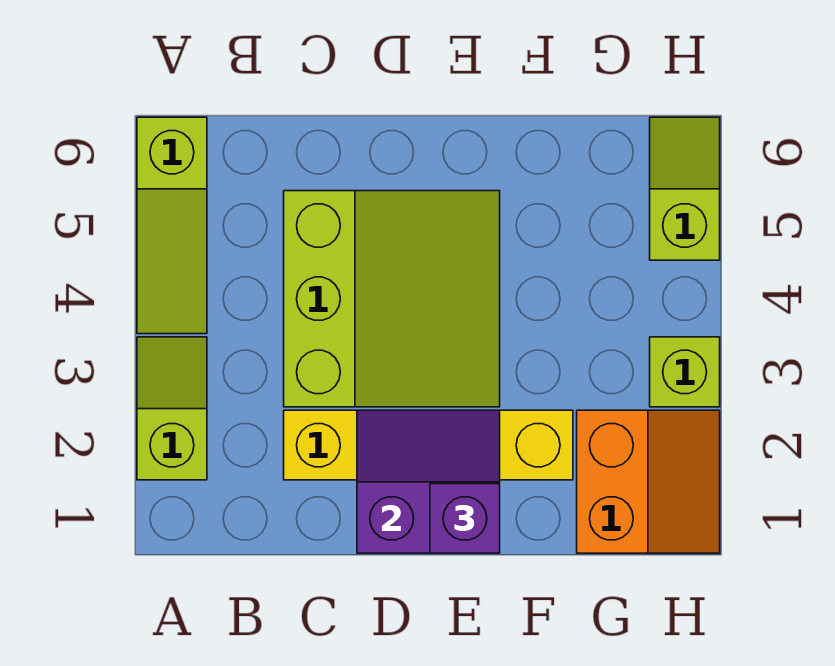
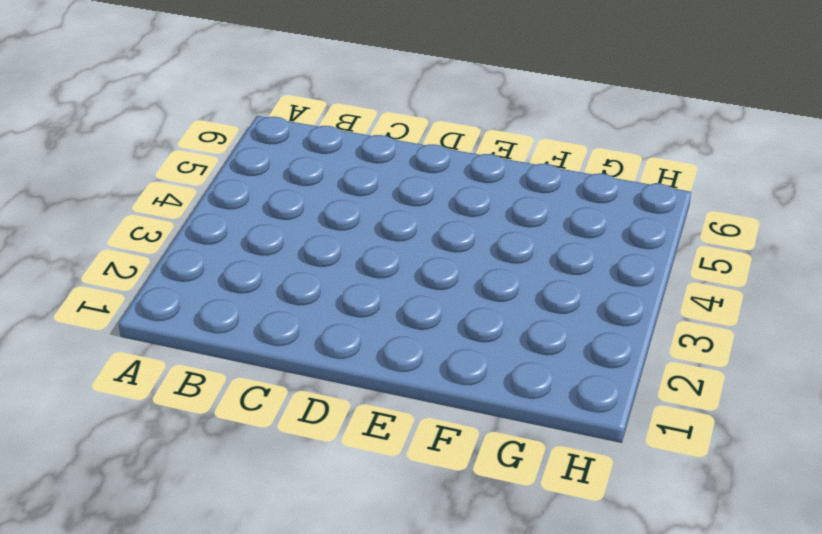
none -> lime 1x2 slope [137,337,207,480]
none -> lime 1x3 slope [137,117,207,334]

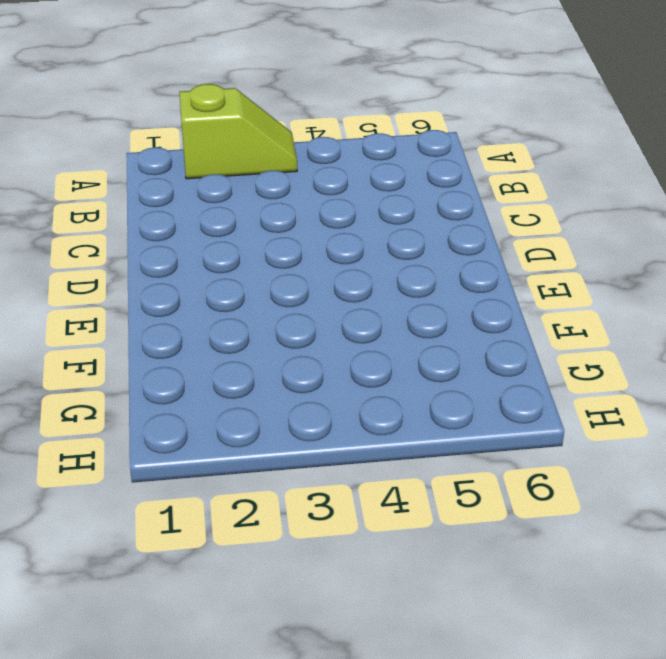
none -> lime 1x3 slope [137,117,207,334]
none -> yellow 1x4 brick [284,410,573,480]

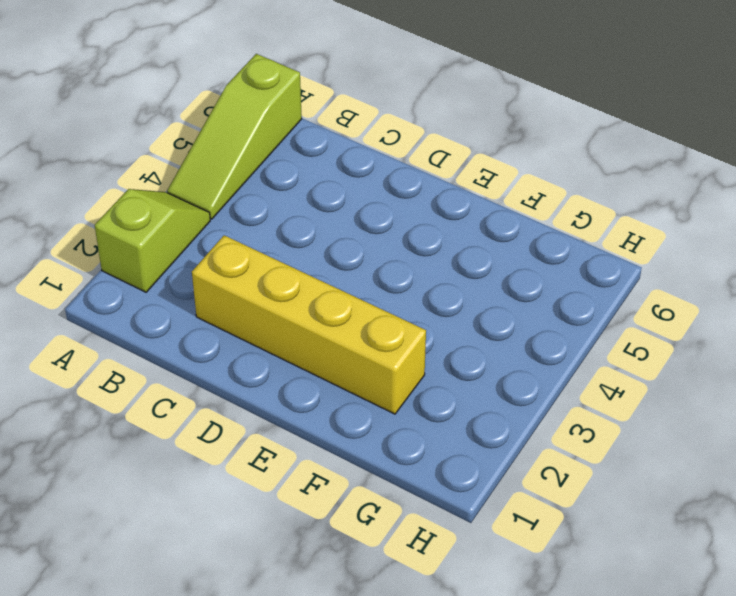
none -> lime 3x3 slope [284,191,500,407]
none -> orange 2x2 slope [577,410,720,553]

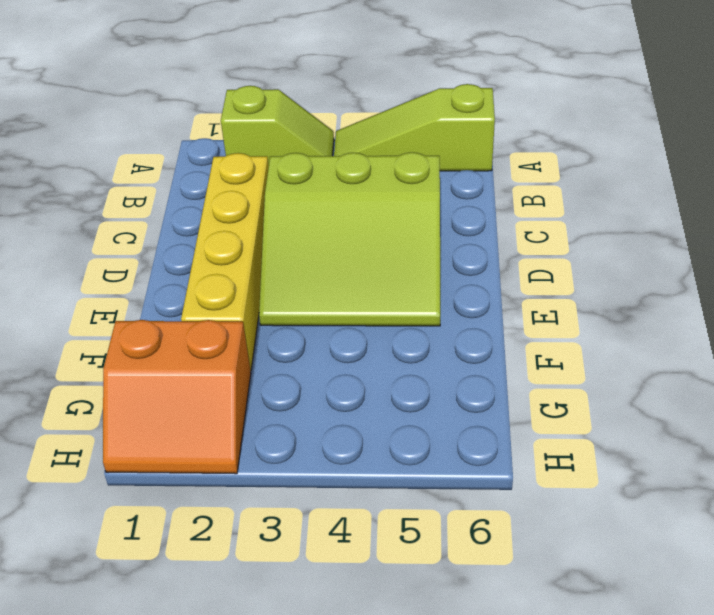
none -> lime 1x1 brick [650,337,720,407]
none -> lime 1x2 slope [650,117,720,260]

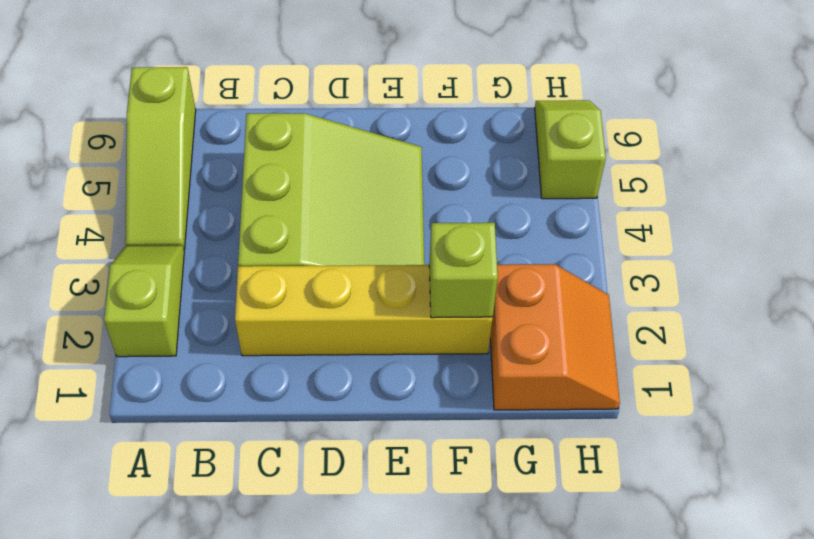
lime 1x1 brick [429,223,498,318] -> lime 1x1 brick moved to [650,337,720,407]
none -> purple 2x2 slope [357,410,500,553]
none -> purple 1x1 brick [430,484,500,553]

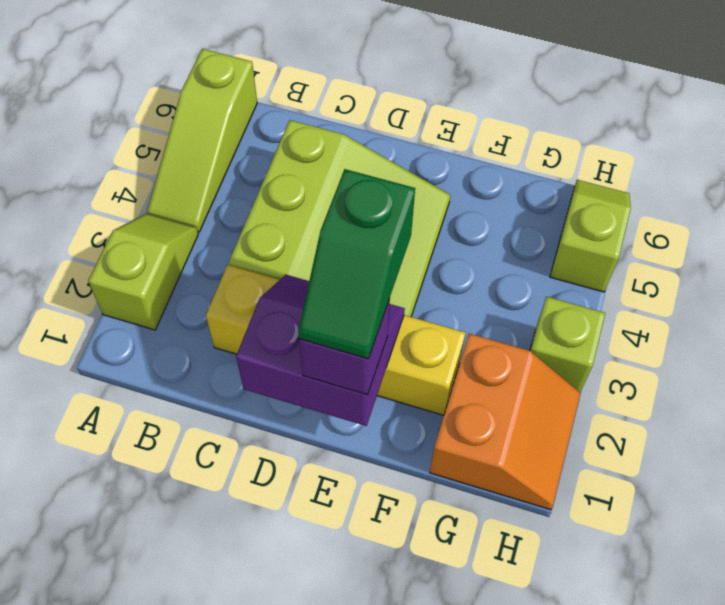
green 1x2 slope [298,169,415,359] -> none

